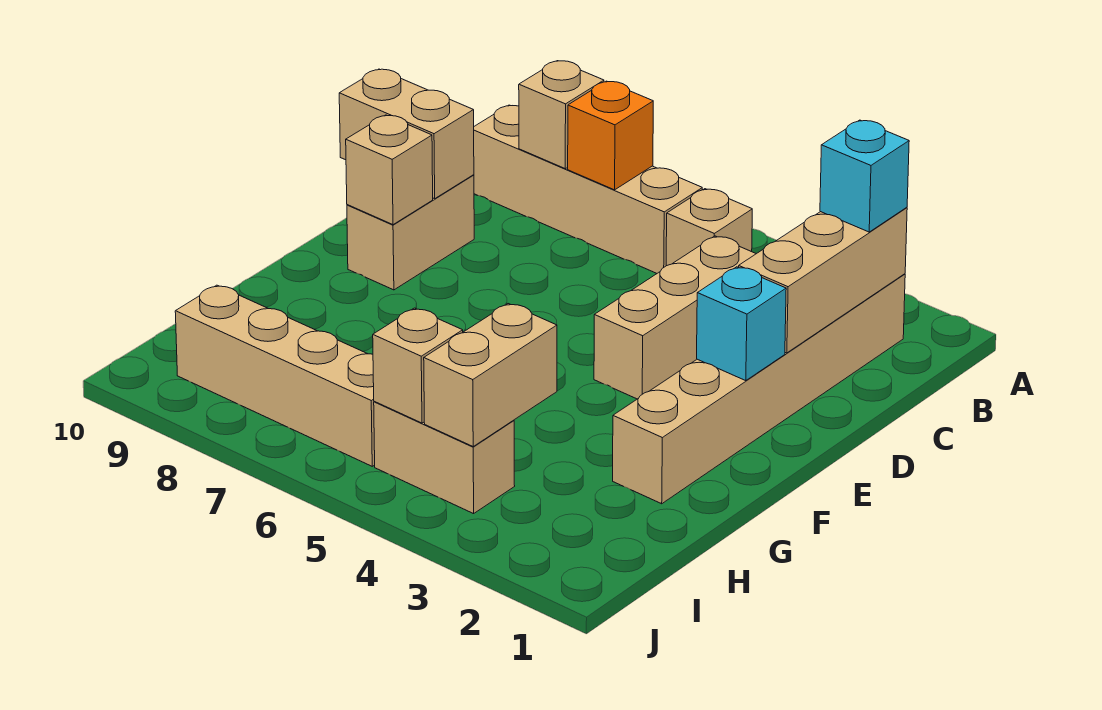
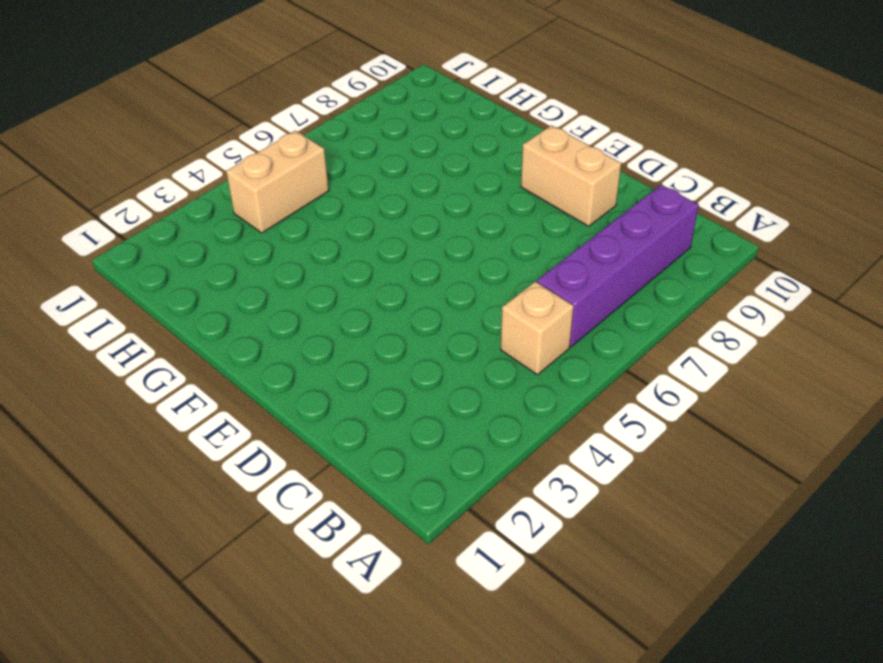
purple 1x4 brick [537,185,699,347] -> tan 1x4 brick [474,105,702,273]
none -> tan 1x6 brick [613,274,905,504]
none -> tan 1x3 brick [594,236,756,399]
none -> tan 1x4 brick [175,285,375,466]

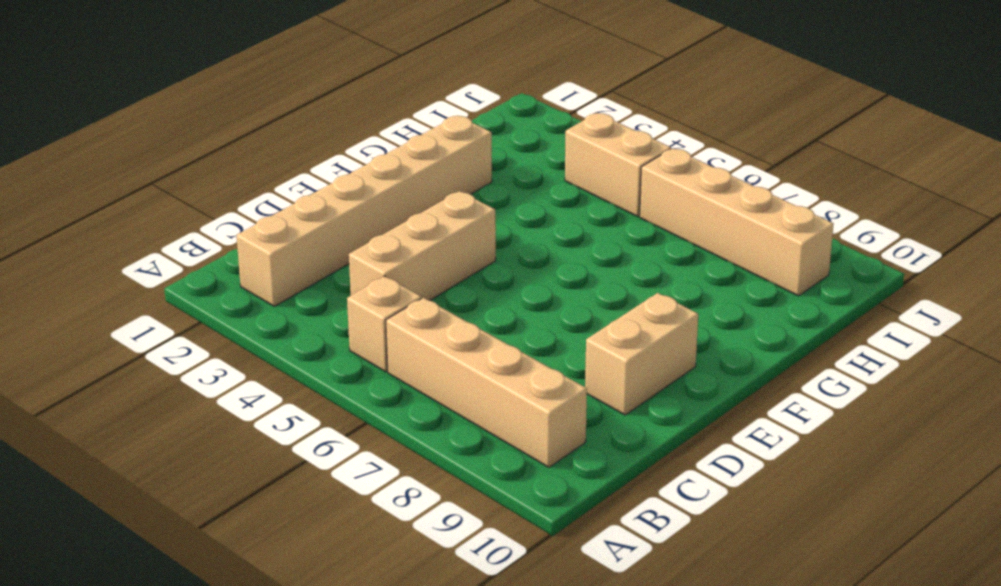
none -> tan 1x3 brick [739,207,907,353]
none -> orange 1x1 brick [568,81,653,190]
none -> tan 1x1 brick [519,61,604,169]

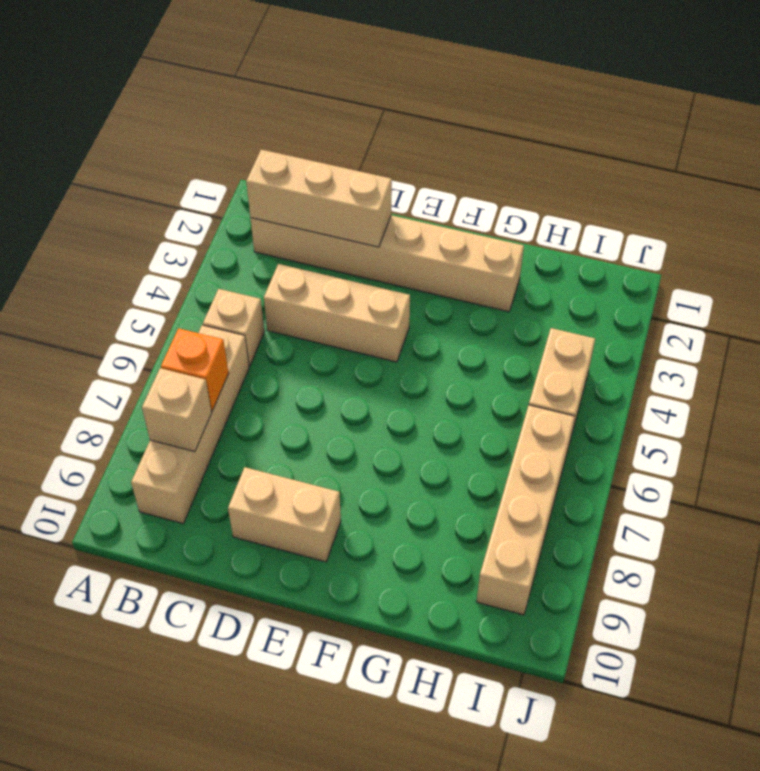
none -> tan 1x2 brick [339,69,474,199]
none -> cyan 1x1 brick [697,267,786,381]
none -> tan 1x1 brick [346,115,433,225]

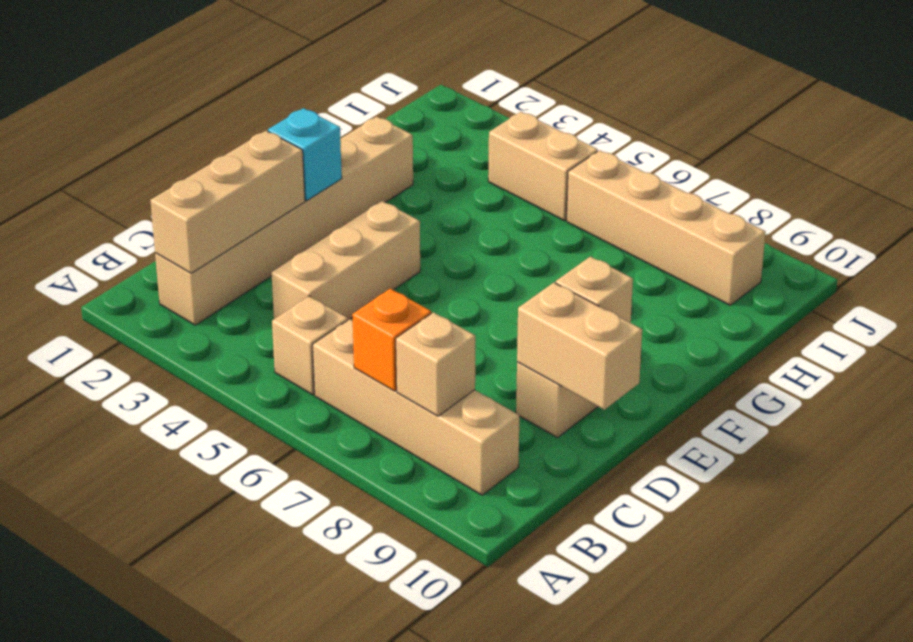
none -> tan 1x2 brick [424,304,557,446]
none -> tan 1x1 brick [373,308,463,423]
none -> cyan 1x1 brick [820,120,909,232]

